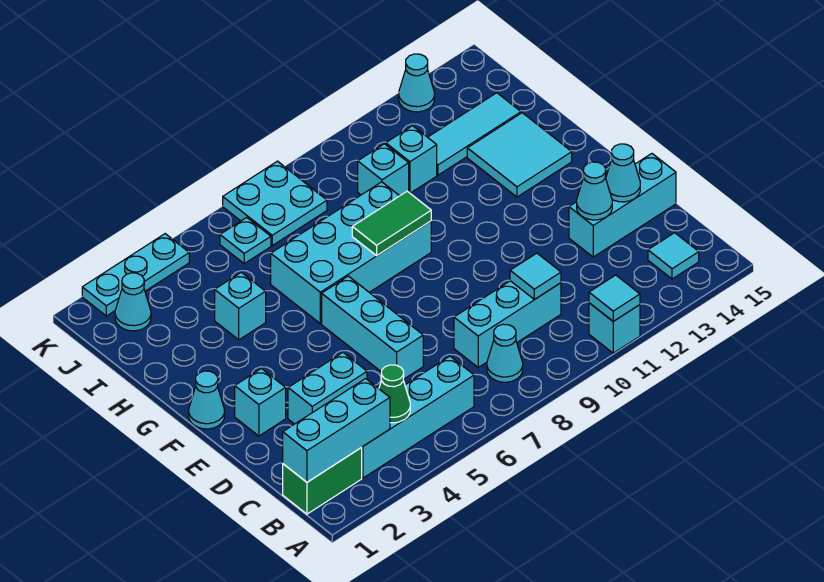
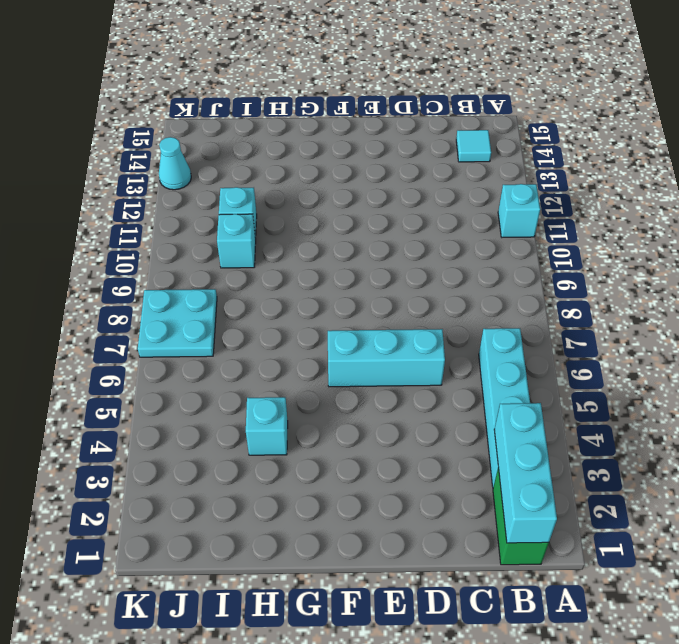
none -> cyan 1x1 cone [487,324,523,382]
none -> cyan 1x3 brick [454,281,561,367]
none -> cyan 1x2 brick [288,353,367,424]

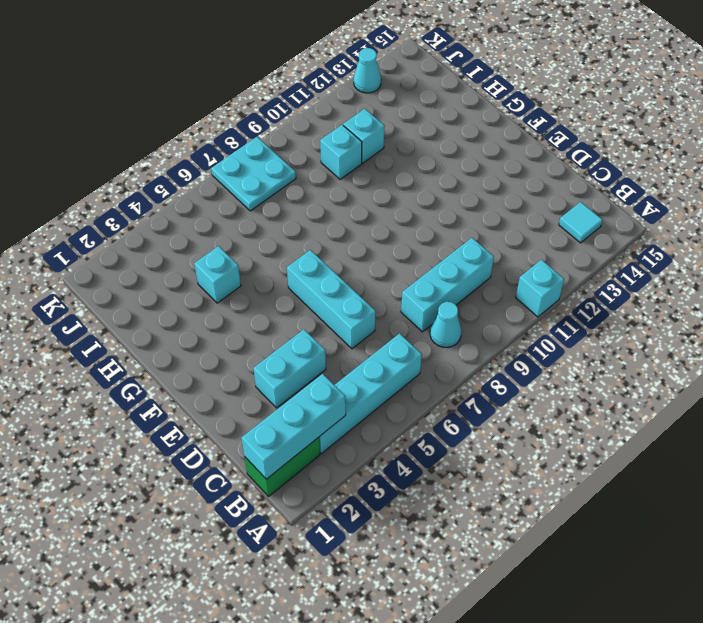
none -> cyan 1x3 brick [569,154,676,257]
none -> cyan 1x1 brick [235,369,286,436]
none -> cyan 1x1 cone [189,371,225,429]

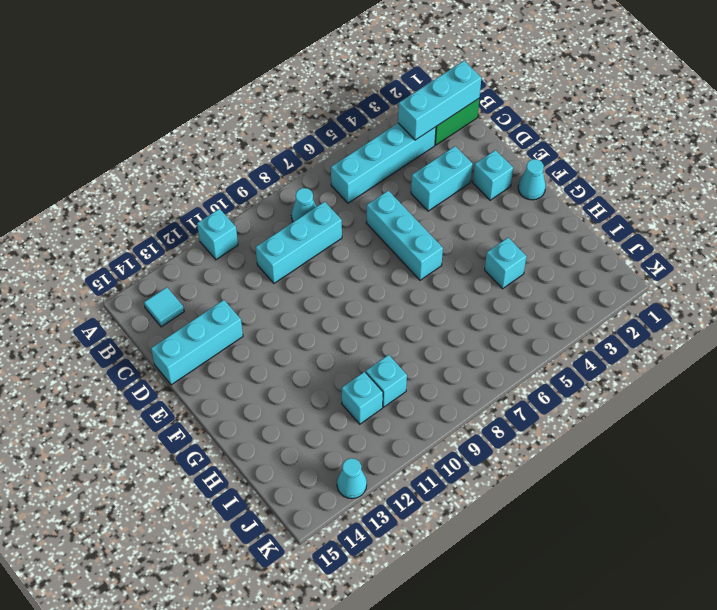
none -> cyan 2x4 brick [271,182,431,324]
none -> cyan 2x2 tile [467,113,572,197]
none -> cyan 1x3 tile [428,93,521,175]

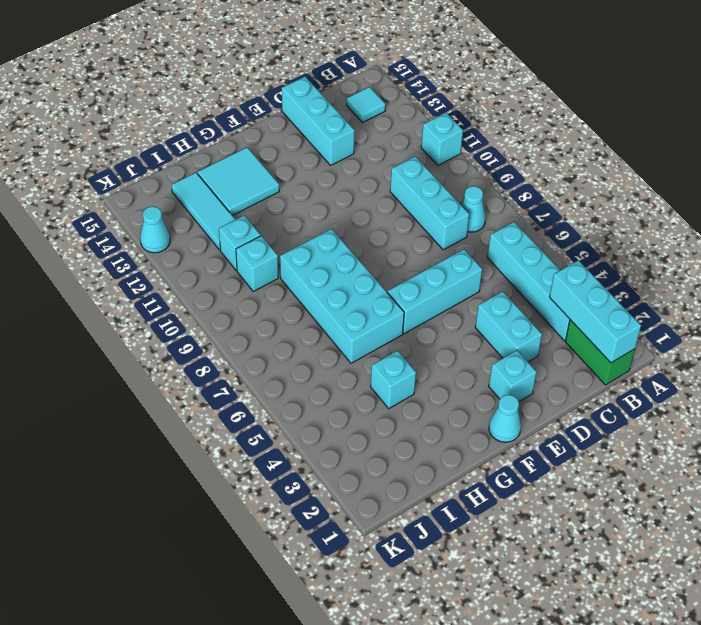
none -> cyan 1x1 cone [115,273,151,331]
none -> cyan 1x1 plate [220,217,271,264]
none -> cyan 2x2 plate [223,161,327,245]

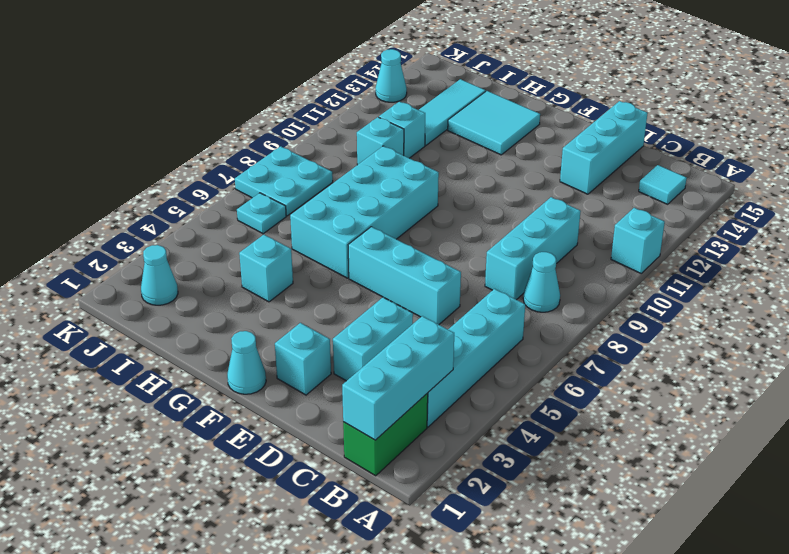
none -> cyan 1x3 plate [82,234,189,316]
none -> cyan 1x1 tile [589,275,640,321]
none -> green 1x1 cone [379,365,410,423]

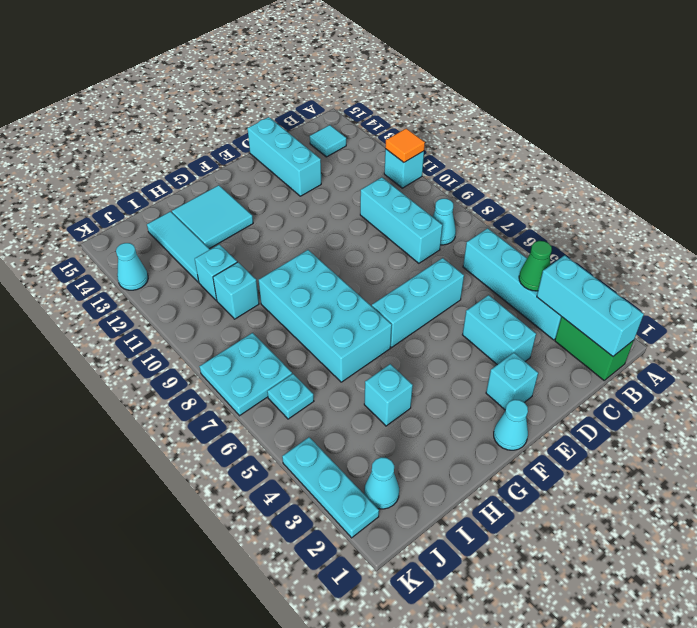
orange 1x1 tile [385,129,425,162] -> cyan 1x1 tile [589,275,640,321]
none -> cyan 1x1 tile [510,253,561,299]
none -> cyan 1x1 cone [577,162,612,220]
none -> cyan 1x1 cone [606,144,640,202]

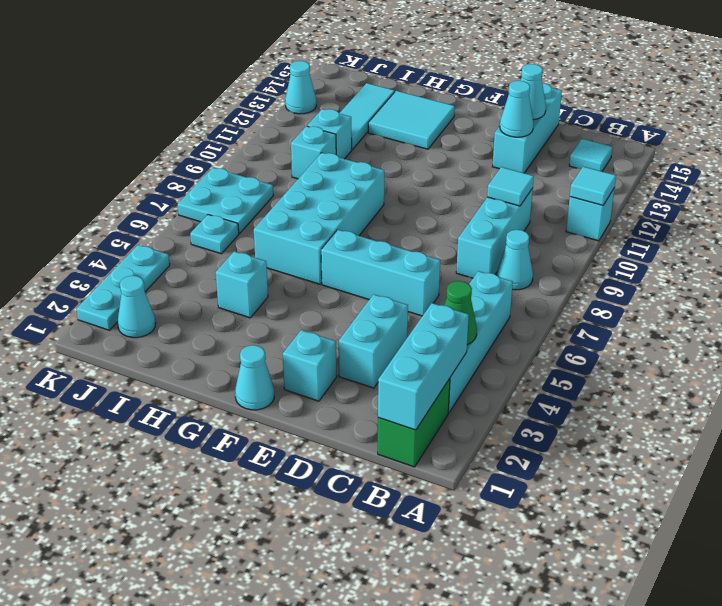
none -> green 1x2 tile [352,191,431,255]

